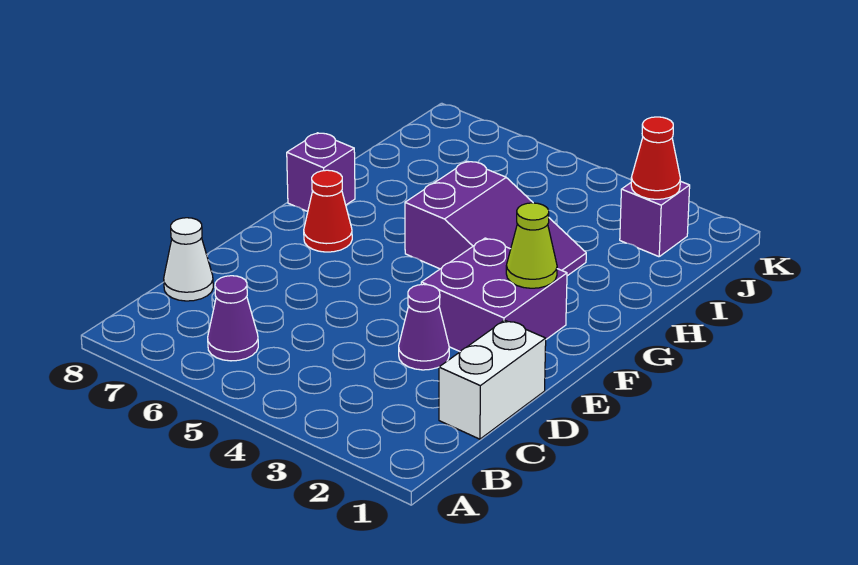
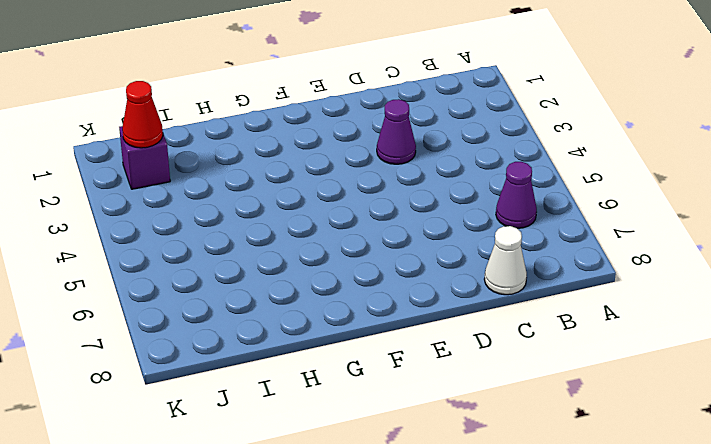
none -> white 1x2 brick [439,320,546,439]
none -> purple 2x2 brick [421,238,567,352]

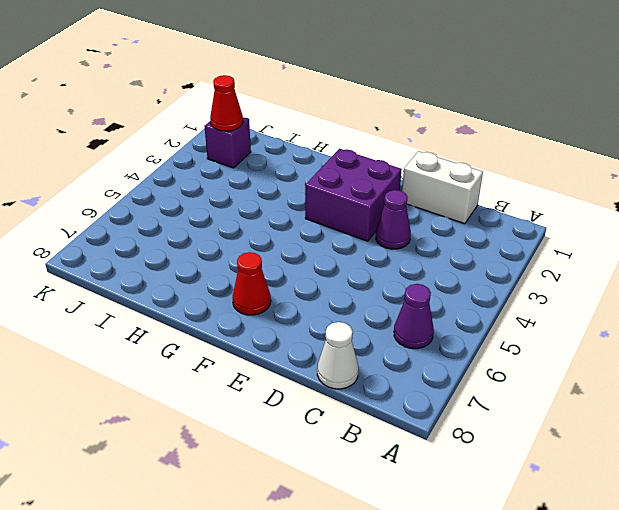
none -> purple 2x3 slope [405,161,586,276]
none -> purple 1x1 brick [287,133,355,212]

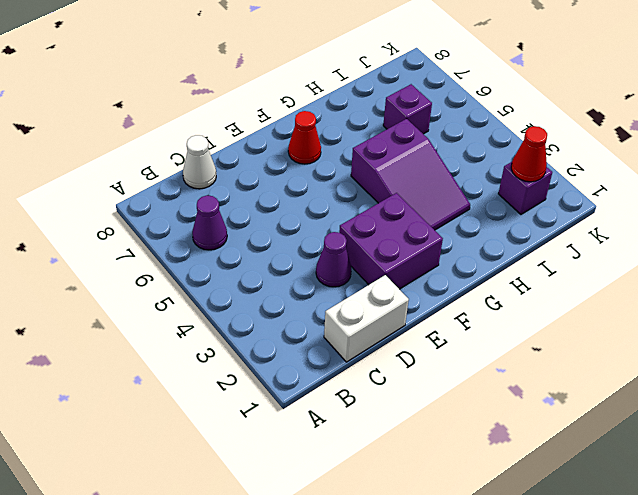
purple 1x1 brick [383,84,432,134] -> purple 1x1 brick moved to [287,133,355,212]
none -> lime 1x1 cone [506,203,557,288]

